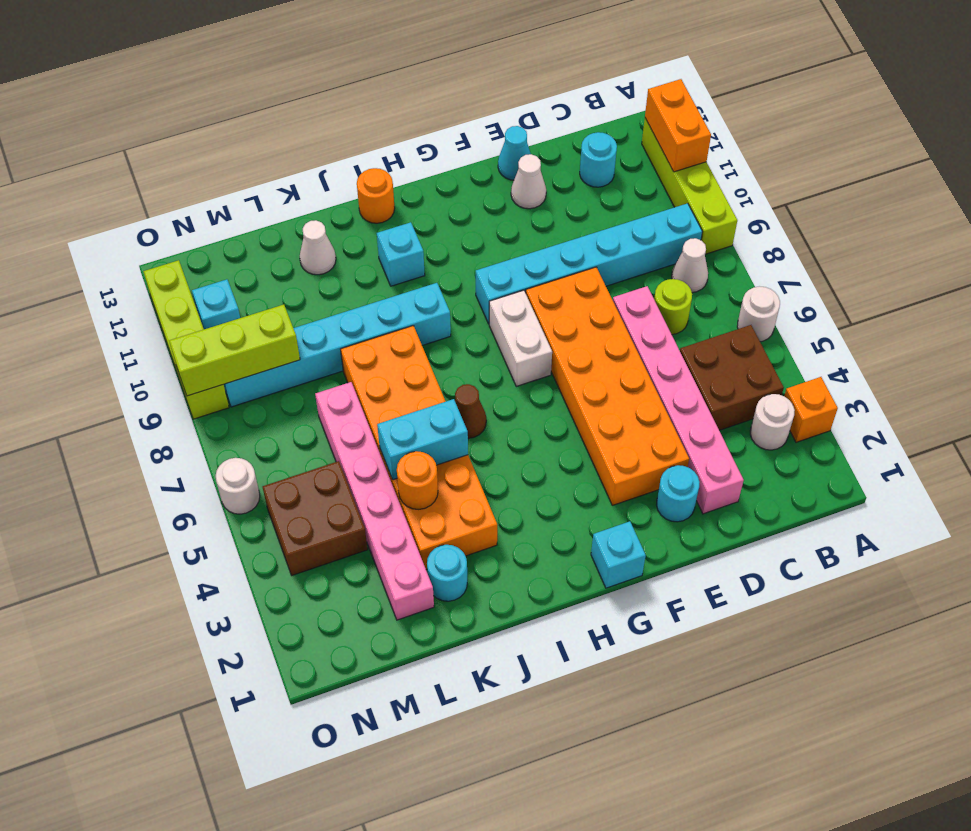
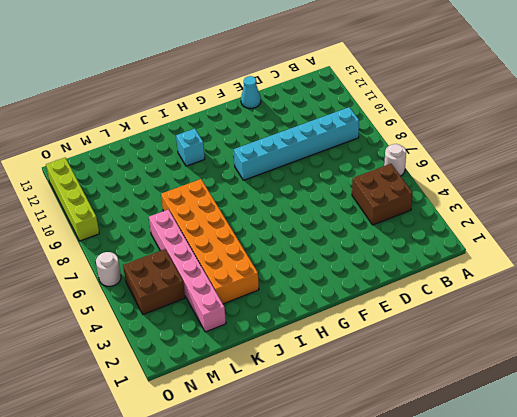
none -> orange 1x1 brick [784,377,838,442]
none -> lime 1x4 brick [642,118,737,254]
none -> white 1x1 round brick [750,394,795,450]
none -> white 1x1 cone [672,238,708,293]

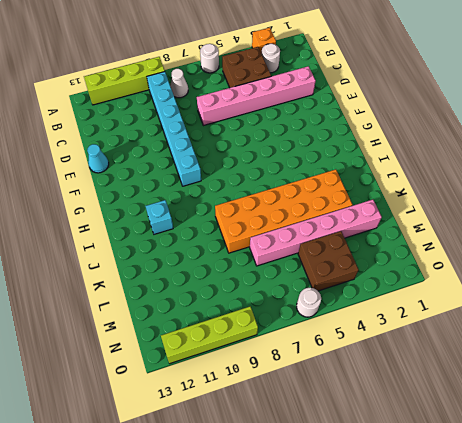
none -> lime 1x1 round brick [654,279,692,335]
none -> cyan 1x1 round brick [580,132,617,187]
none -> cyan 1x1 round brick [657,465,700,522]
none -> orange 2x6 brick [526,267,689,505]

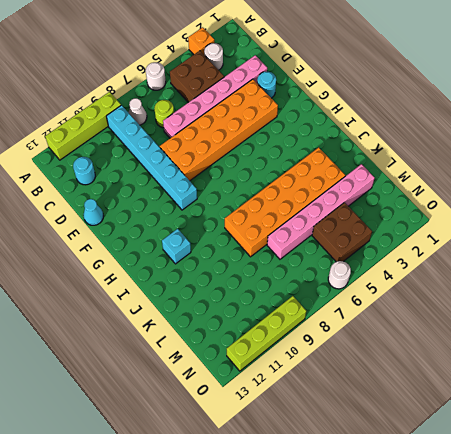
none -> white 1x1 cone [511,154,546,209]
none -> cyan 1x1 brick [591,521,646,588]
none -> white 1x2 brick [489,290,552,386]
none -> brown 1x1 cone [455,384,486,438]

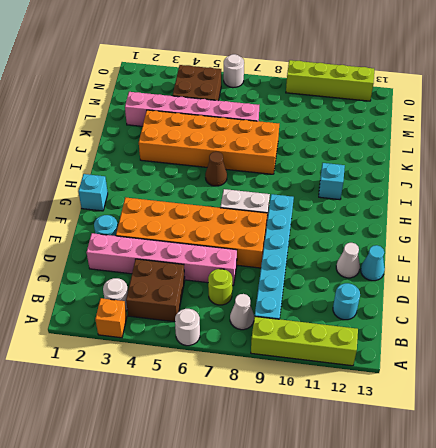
none -> cyan 1x6 brick [224,283,451,407]
none -> orange 1x1 round brick [357,168,395,223]
none -> cyan 1x1 round brick [427,545,467,601]
none -> white 1x1 cone [300,220,336,275]

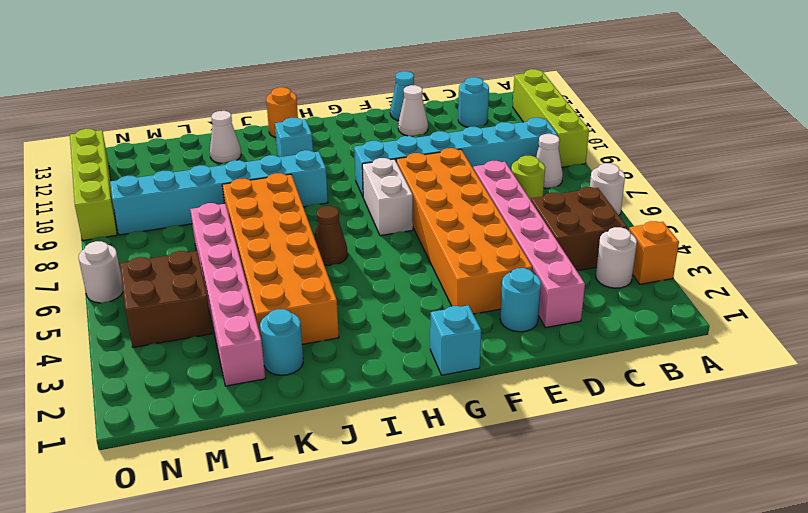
none -> cyan 1x1 brick [192,279,240,329]
none -> orange 1x2 brick [645,79,711,172]
none -> cyan 1x2 brick [377,399,468,480]
none -> orange 1x1 round brick [397,451,438,509]

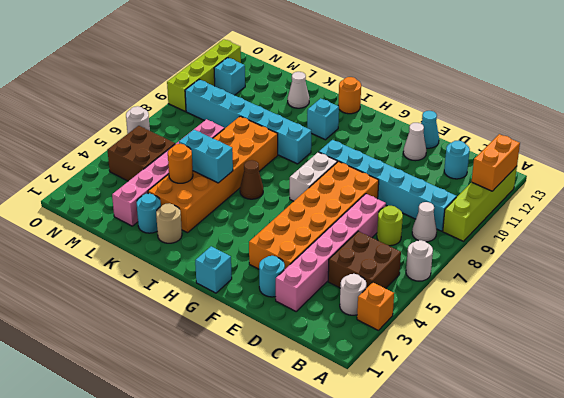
tan 1x1 round brick [156,203,182,243] -> none
none -> lime 1x3 brick [169,305,300,396]

